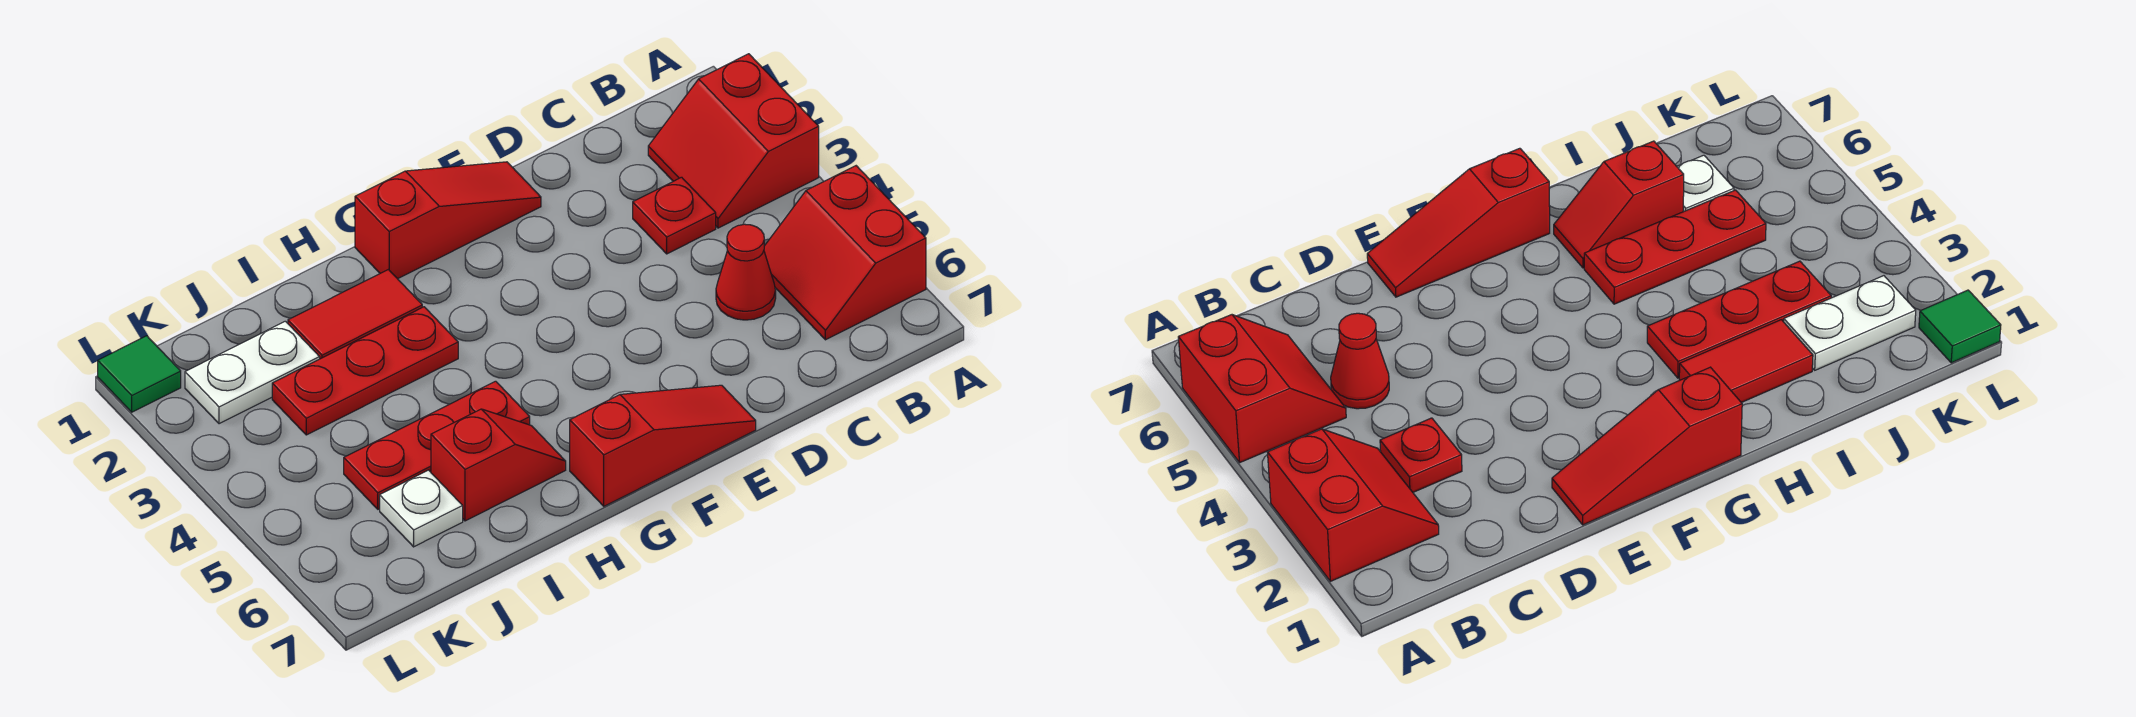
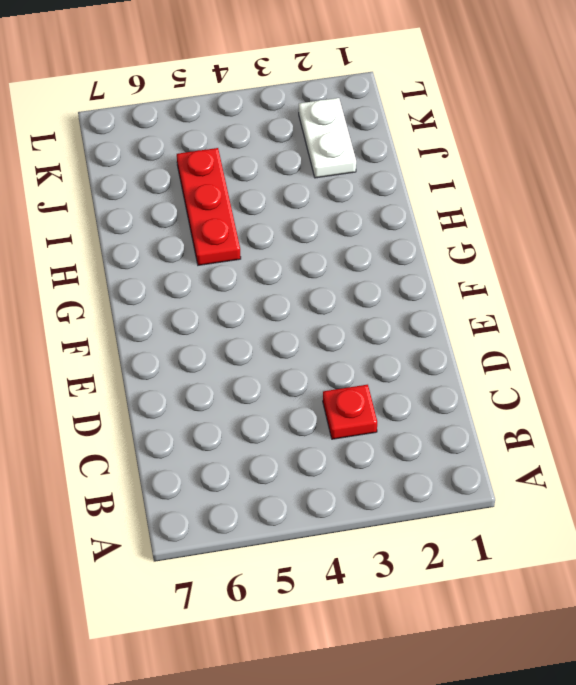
none -> red 2x2 slope [648,54,819,228]
none -> red 2x2 slope [764,166,926,340]
none -> red 1x1 cone [716,224,776,320]

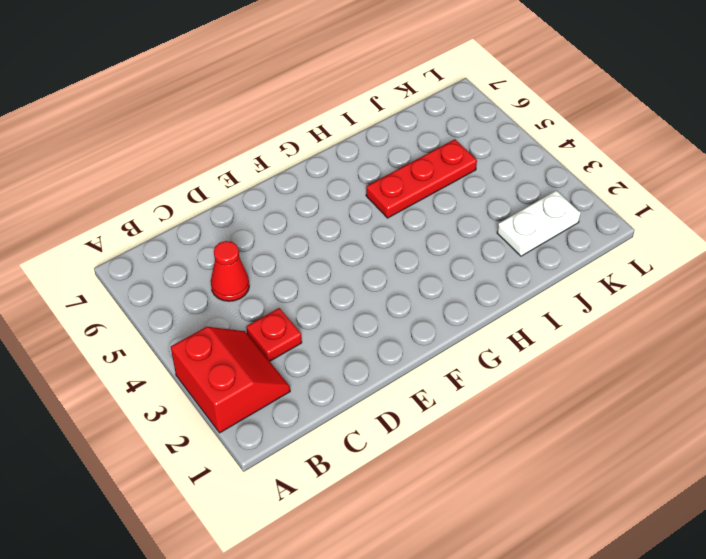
none -> red 2x2 slope [764,166,926,340]
none -> red 1x3 slope [355,162,541,279]
none -> red 1x3 slope [570,385,756,506]

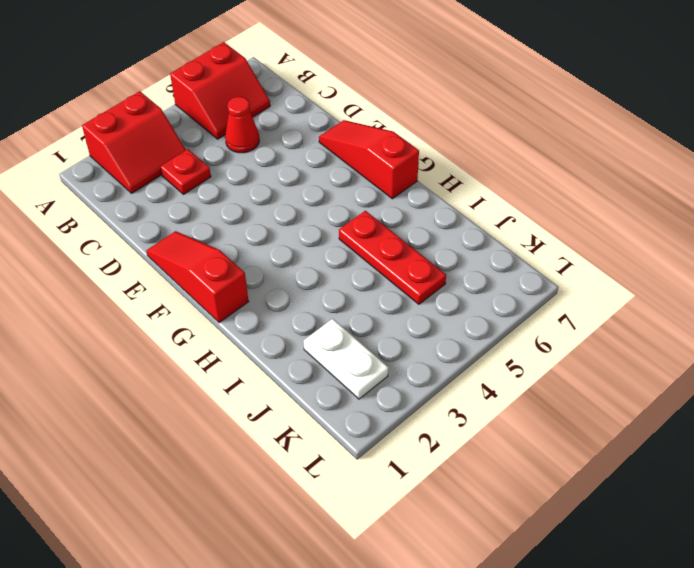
none -> red 1x2 tile [288,270,422,359]
none -> red 1x3 plate [272,307,458,435]
none -> red 1x2 slope [431,409,566,521]

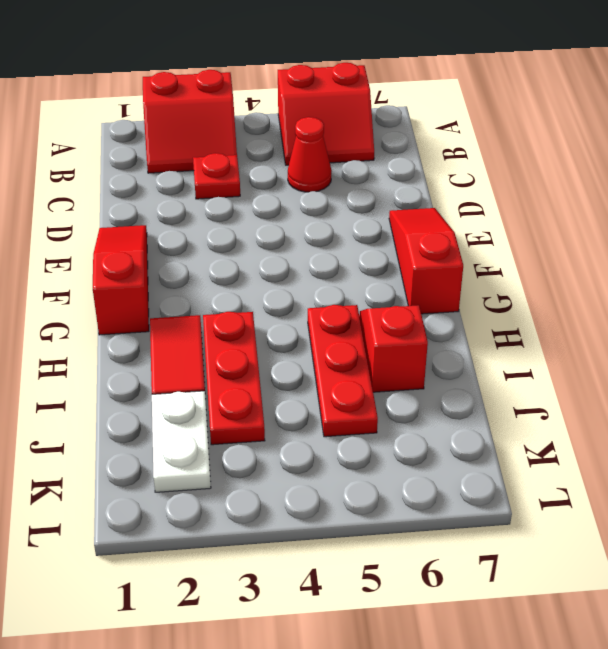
none -> white 1x1 plate [380,470,463,547]
none -> green 1x1 tile [98,336,181,412]

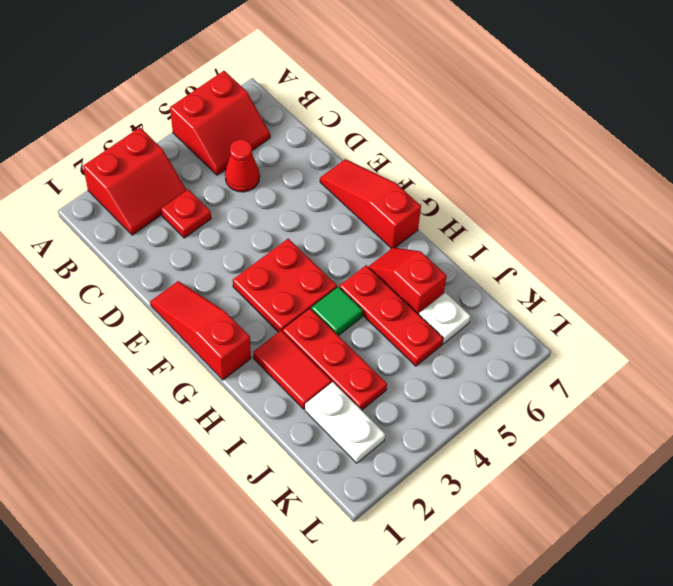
red 2x2 plate [233,239,337,332] -> none
green 1x1 tile [311,287,363,336] -> green 1x1 tile moved to [98,336,181,412]

